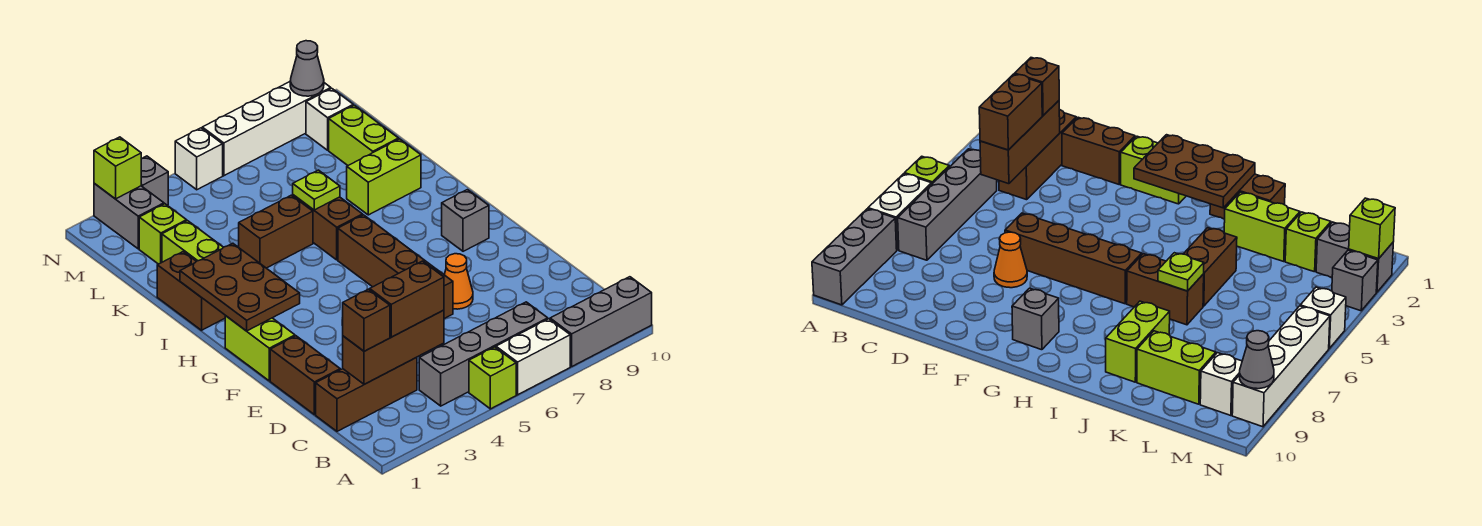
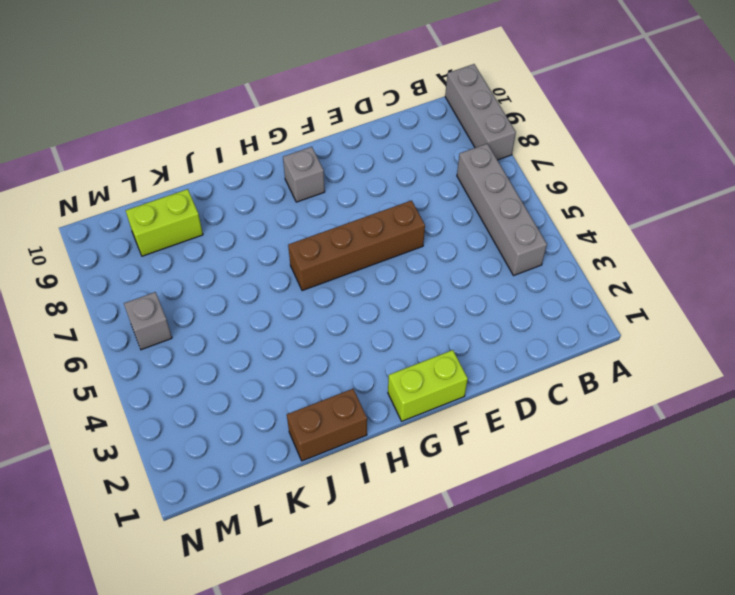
grey 1x1 brick [124,292,172,350] -> grey 1x1 brick moved to [141,156,168,205]
none -> lime 1x1 brick [469,347,516,409]
none -> white 1x2 brick [496,319,570,395]
none -> brown 1x3 brick [316,357,417,431]

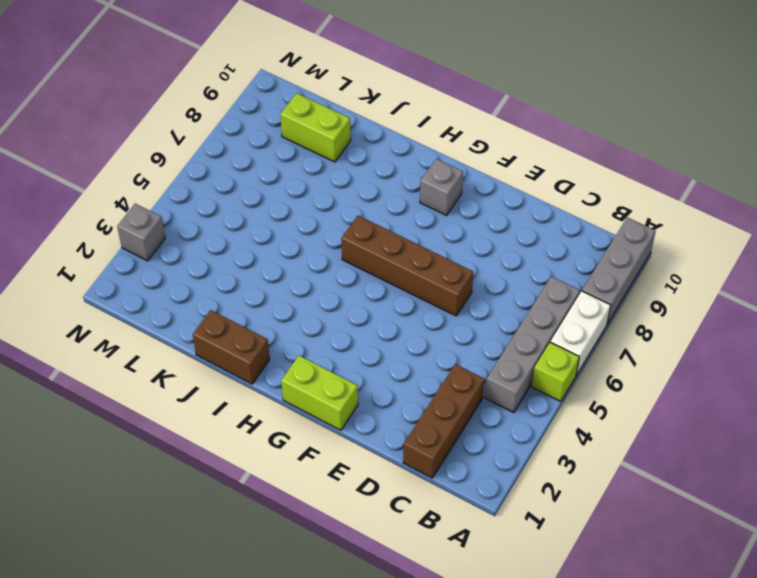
none -> brown 1x2 brick [270,336,340,415]
none -> orange 1x1 cone [444,254,473,309]
none -> brown 1x2 brick [293,195,363,260]

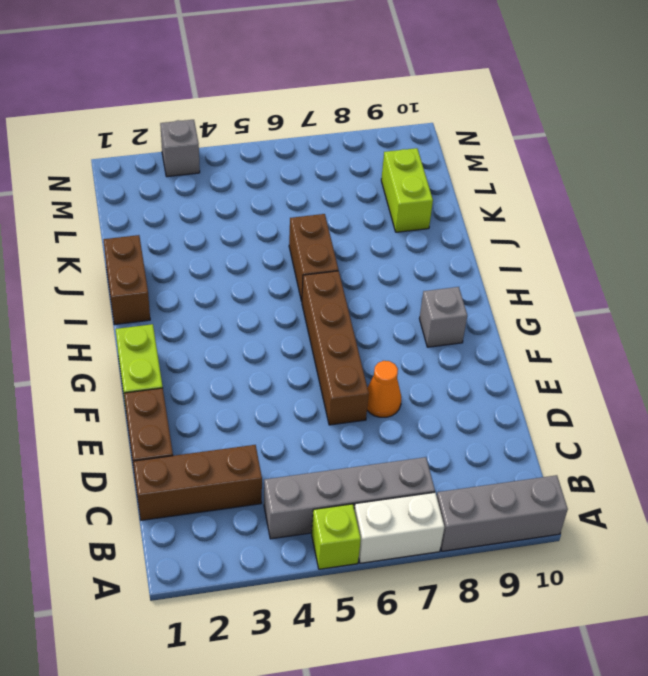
none -> lime 1x2 brick [162,221,223,262]
none -> brown 1x2 brick [239,195,313,268]
none -> lime 1x2 brick [347,139,421,215]

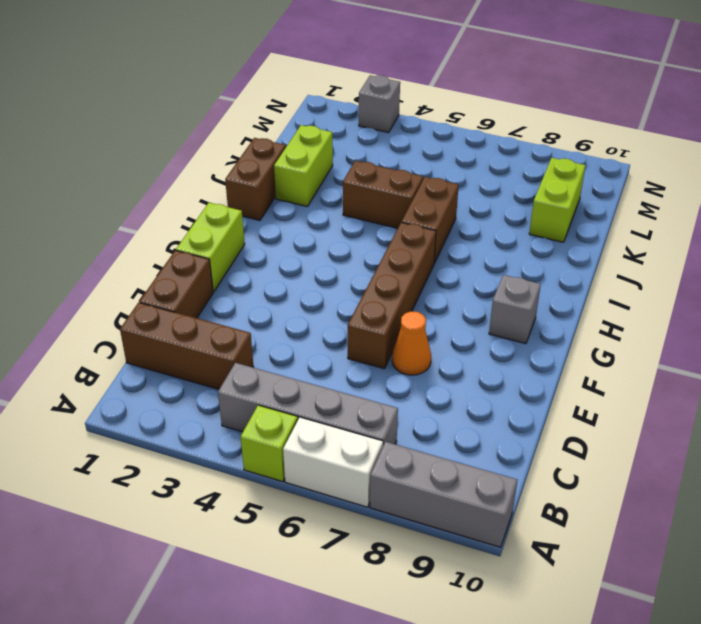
none -> lime 1x2 brick [347,139,421,215]
none -> lime 1x1 brick [139,204,187,264]
none -> grey 1x2 brick [94,184,164,249]

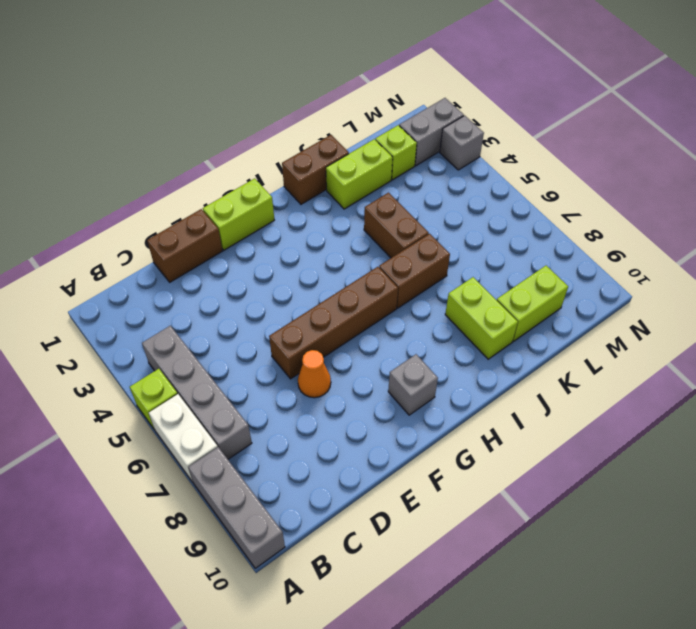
none -> brown 1x3 brick [316,357,417,431]
none -> white 1x1 brick [306,88,353,150]
none -> white 1x1 brick [175,128,223,190]

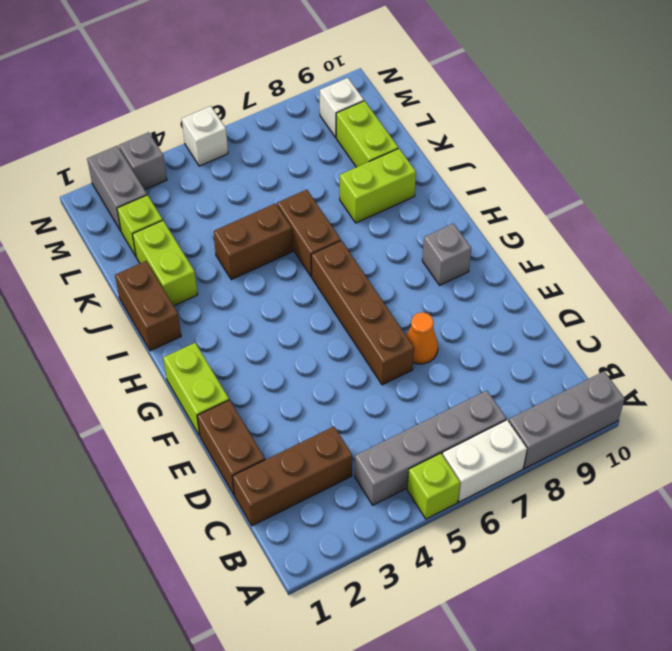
none -> white 1x4 brick [202,82,331,176]
none -> brown 1x3 brick [343,310,444,384]
none -> brown 2x3 plate [180,243,300,331]

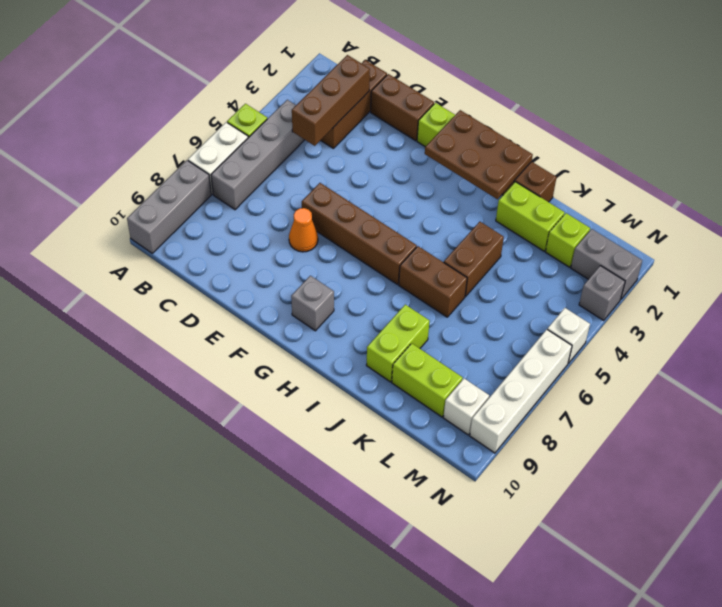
none -> lime 1x1 plate [293,170,340,210]
none -> lime 1x1 brick [94,137,141,199]
none -> grey 1x1 cone [290,41,324,96]

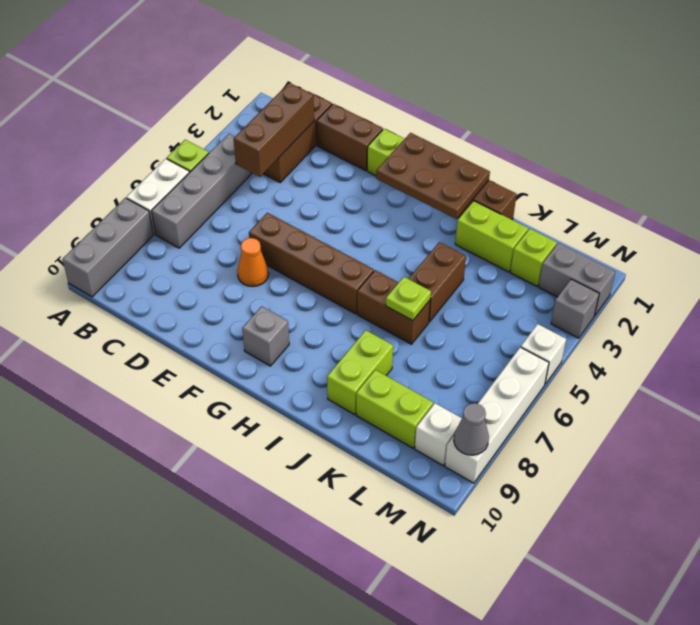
none -> lime 1x1 brick [94,137,141,199]
none -> brown 1x1 brick [343,289,390,351]
none -> brown 1x2 brick [370,261,444,337]

